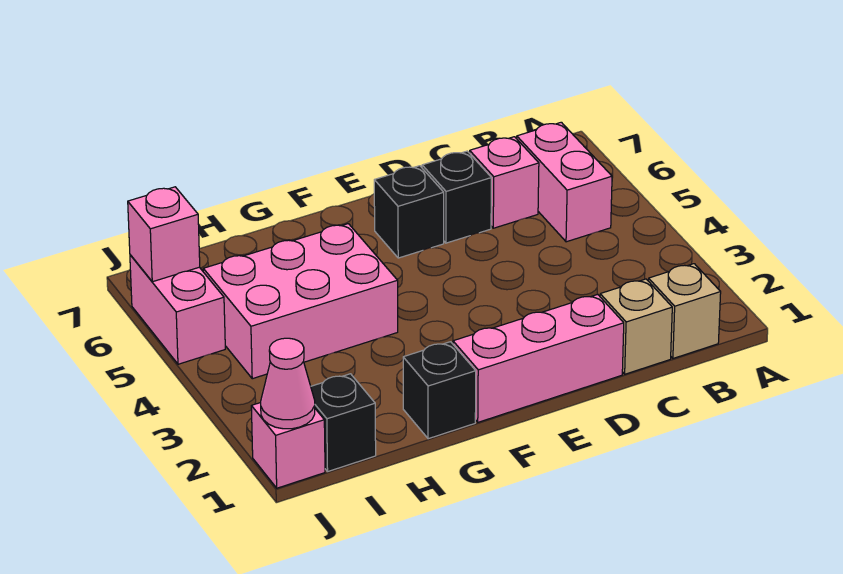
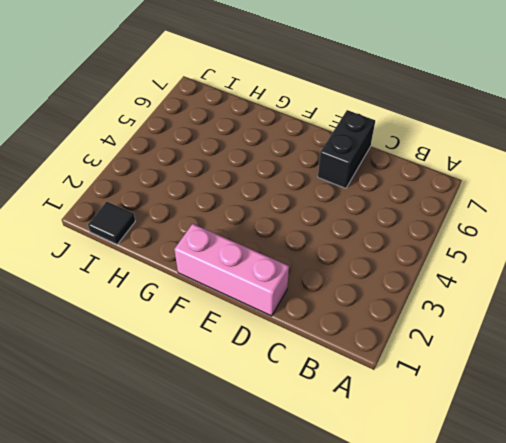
black 1x2 brick [318,110,375,188] -> black 1x1 brick [422,151,492,243]
black 1x1 tile [88,202,135,244] -> black 1x1 brick [311,374,376,471]
none -> tan 1x1 brick [648,264,721,358]
none -> pink 1x2 brick [517,122,612,242]
none -> tan 1x1 brick [600,279,672,374]

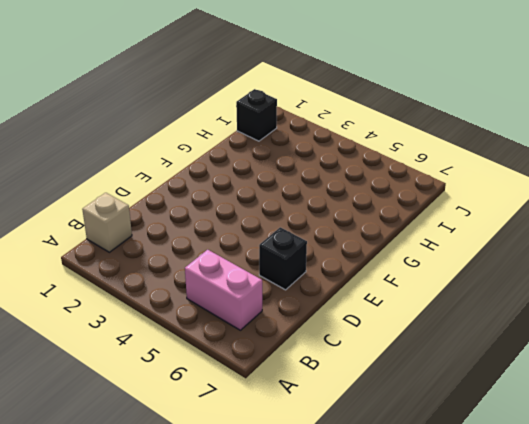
none -> tan 1x1 brick [600,279,672,374]
none -> pink 1x1 brick [470,137,539,228]
none -> pink 1x3 brick [453,294,624,422]

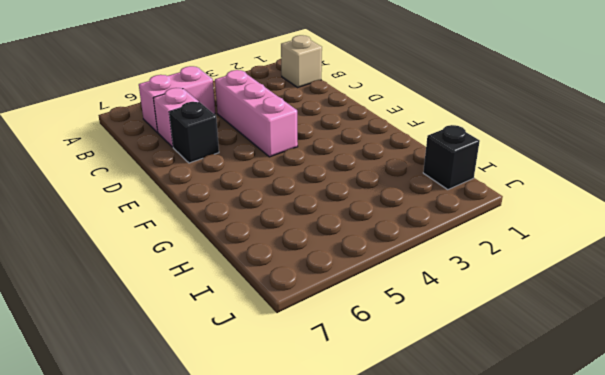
pink 1x3 brick [215,70,298,157] -> pink 1x3 brick moved to [453,294,624,422]
none -> tan 1x1 brick [600,279,672,374]
none -> black 1x1 brick [374,166,444,258]
none -> black 1x1 brick [403,342,476,439]

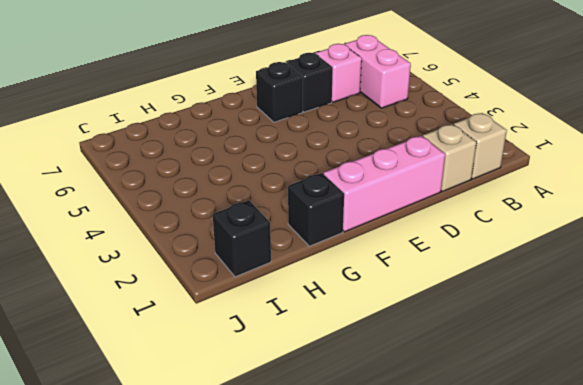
none -> pink 2x3 brick [203,224,398,379]
none -> pink 1x1 brick [251,403,325,488]
none -> pink 1x2 brick [130,255,225,364]

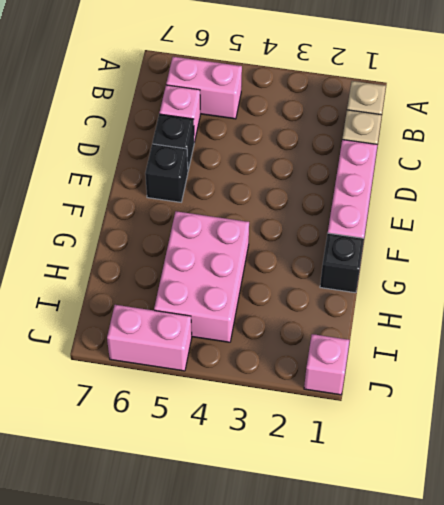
none -> black 1x1 brick [311,374,376,471]
none -> pink 1x1 cone [261,338,315,429]
none -> pink 1x1 brick [128,187,200,282]

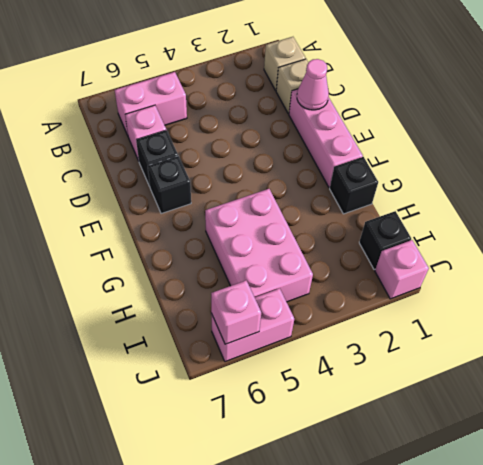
pink 1x1 cone [297,59,329,110] -> pink 1x1 cone moved to [261,338,315,429]

